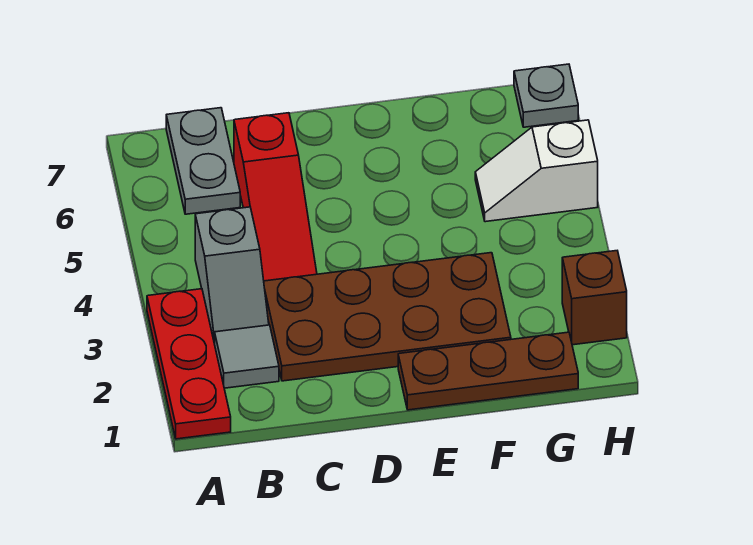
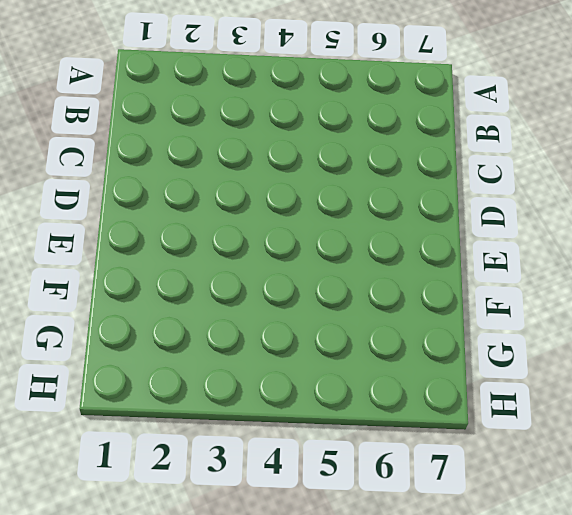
none -> red 1x3 plate [147,289,231,439]
none -> grey 1x1 tile [215,325,279,388]

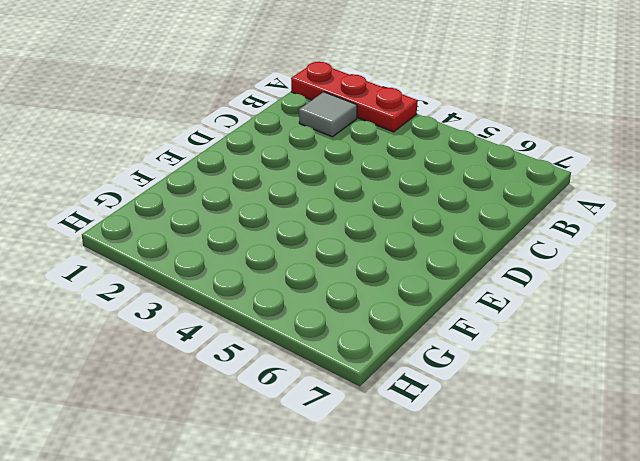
none -> grey 1x2 slope [195,207,269,344]
none -> grey 1x2 plate [166,108,240,214]

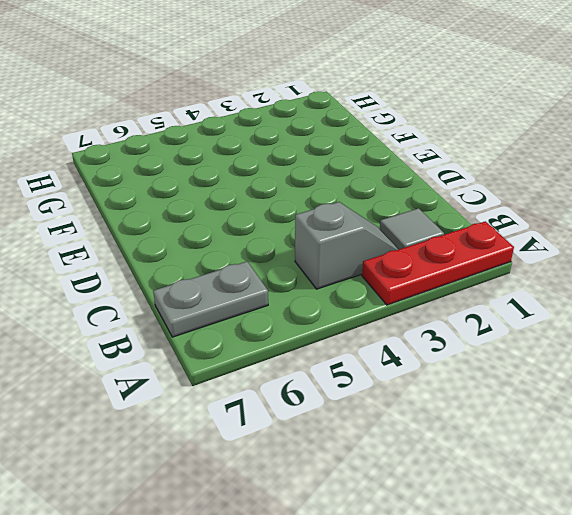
none -> brown 2x4 plate [264,253,511,381]
none -> red 1x3 slope [234,113,317,281]

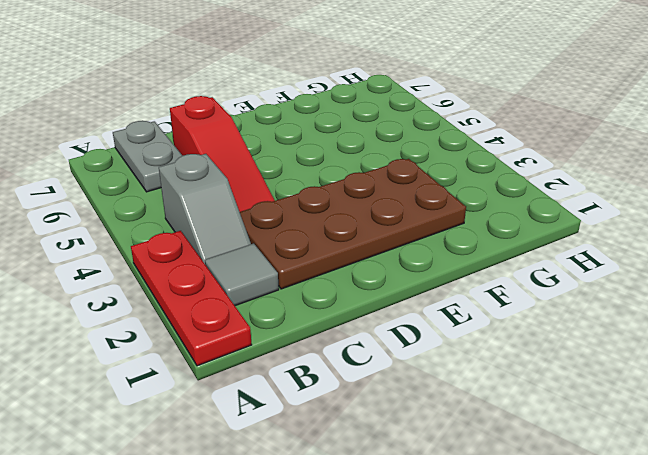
none -> brown 1x3 plate [398,332,578,410]
none -> white 1x2 slope [475,120,598,222]

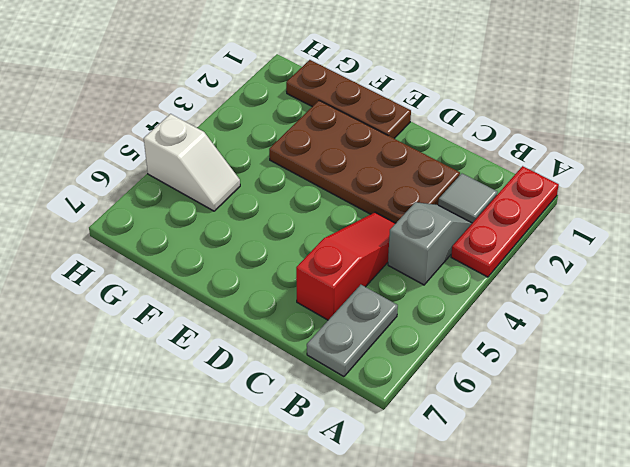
none -> brown 1x1 brick [562,251,627,345]
none -> grey 1x1 plate [514,64,578,127]

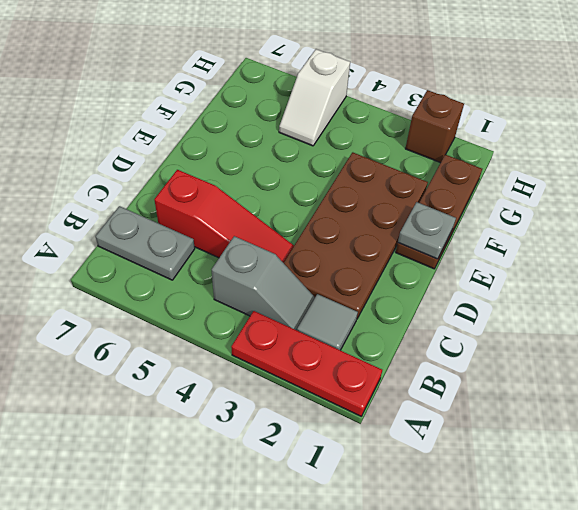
grey 1x1 plate [398,202,456,259] -> grey 1x1 plate moved to [514,64,578,127]

